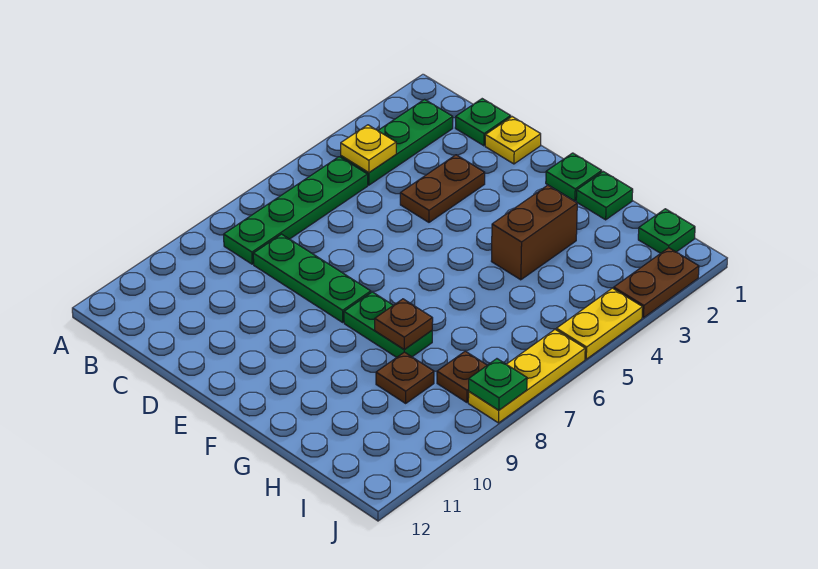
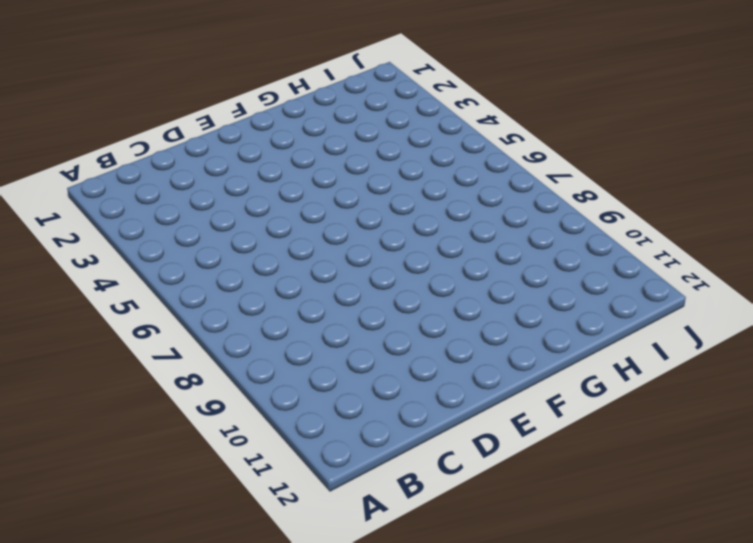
none -> green 1x3 plate [341,99,453,185]
none -> green 1x4 plate [224,157,368,264]
none -> green 1x1 plate [455,99,511,146]

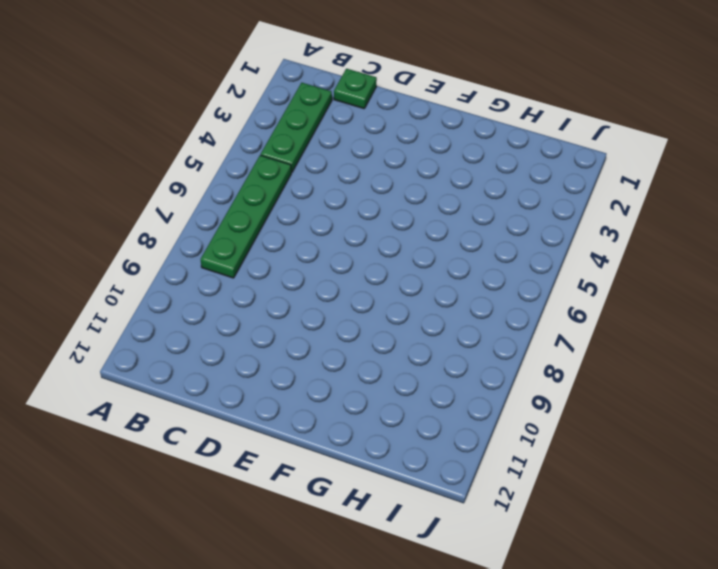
none -> green 1x3 plate [253,234,371,322]
none -> yellow 1x1 plate [485,117,541,164]
none -> brown 1x2 plate [400,155,485,222]

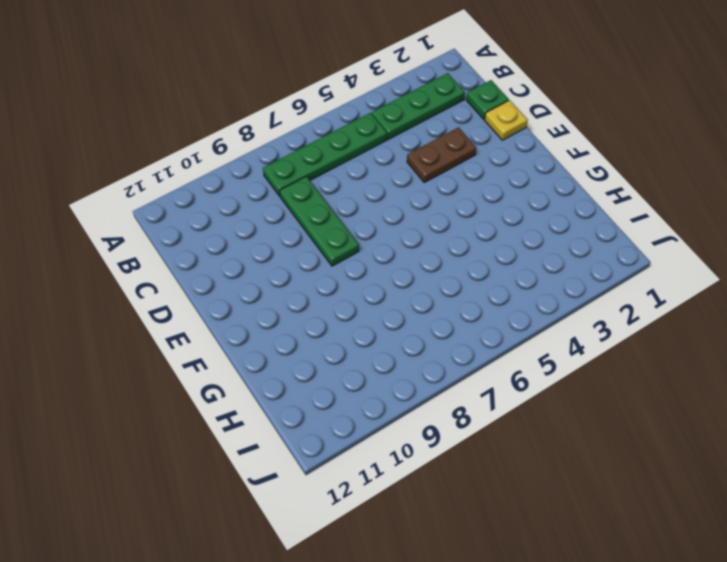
none -> green 1x1 plate [546,153,602,201]
none -> green 1x2 plate [344,292,432,357]
none -> green 1x1 plate [576,172,633,220]

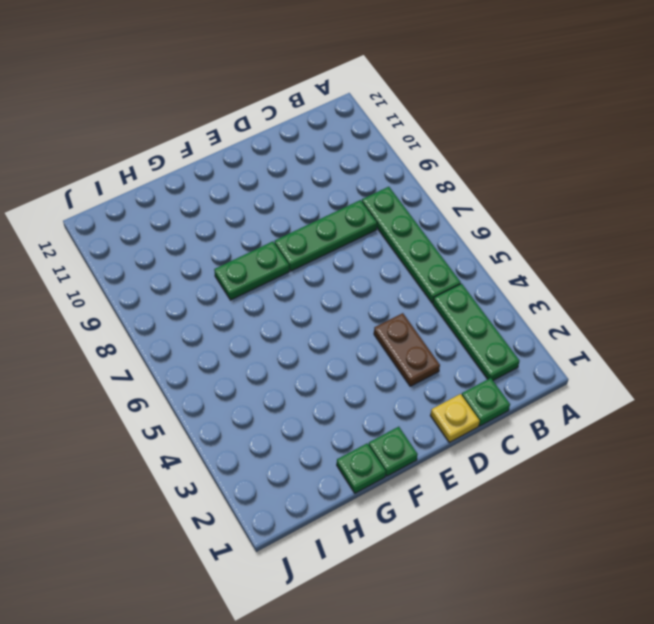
none -> brown 1x2 brick [491,185,577,280]
none -> brown 1x1 plate [376,352,434,403]
none -> green 1x1 plate [638,209,695,253]

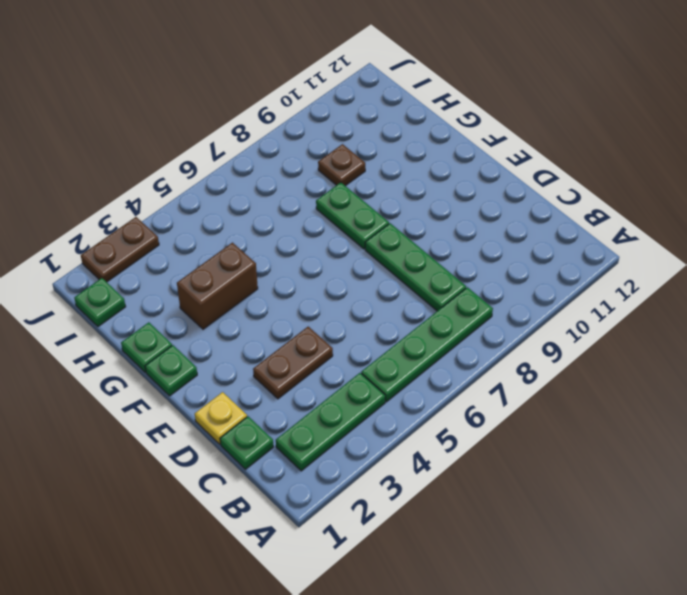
none -> brown 1x1 plate [437,351,487,402]
none -> yellow 1x2 plate [556,288,643,359]
none -> yellow 1x3 plate [468,330,585,423]

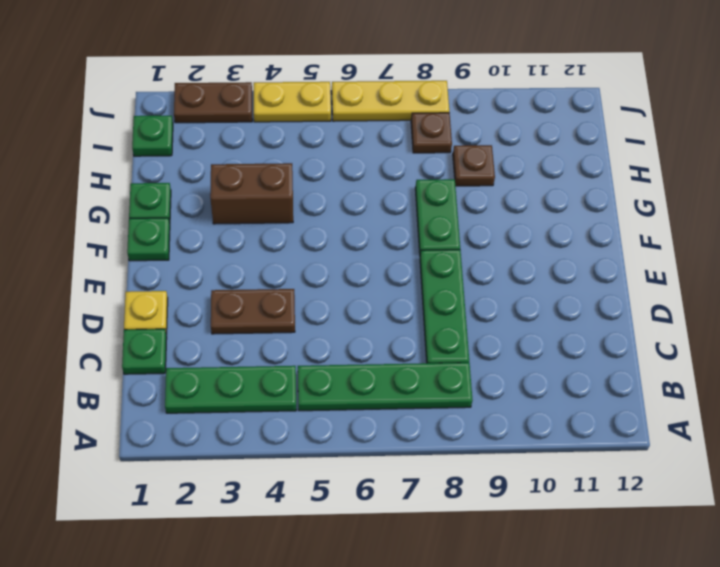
none -> yellow 1x1 plate [341,125,396,172]
none -> brown 1x1 plate [375,299,433,350]
none -> green 1x1 plate [469,359,527,410]

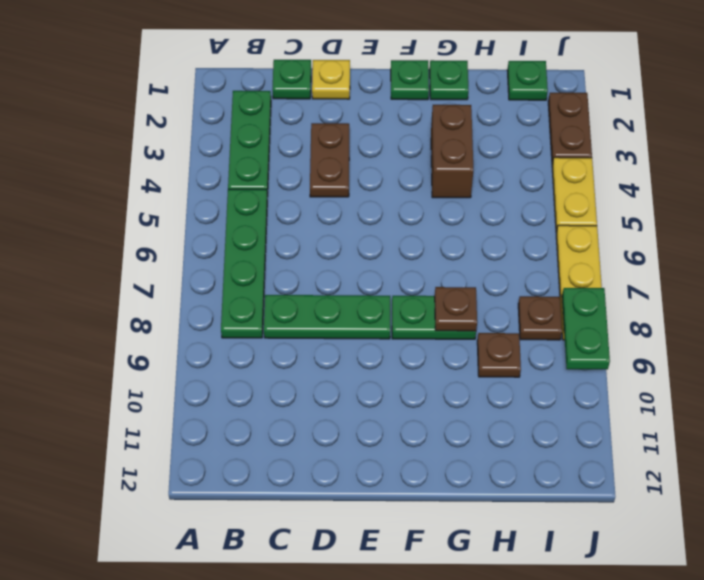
green 1x2 plate [562,288,610,369] -> green 1x1 plate [469,359,527,410]
none -> yellow 1x1 plate [341,125,396,172]

